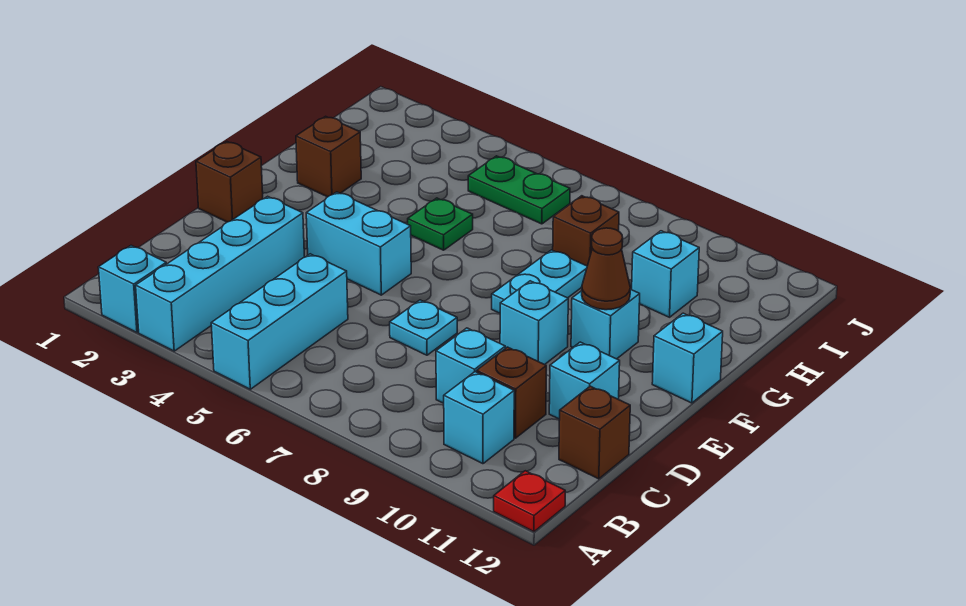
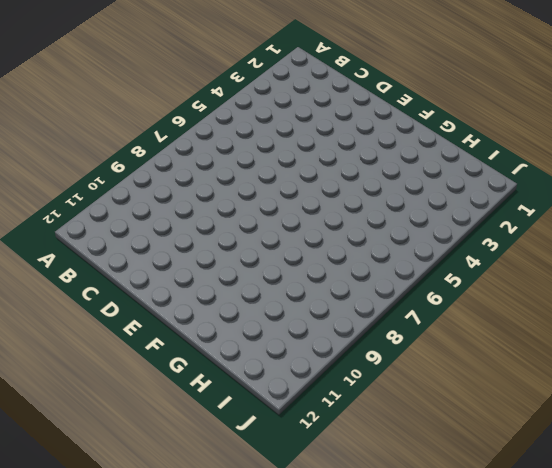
none -> cyan 1x1 brick [98,245,166,332]
none -> cyan 1x4 brick [136,196,304,351]
none -> cyan 1x3 brick [211,254,348,389]

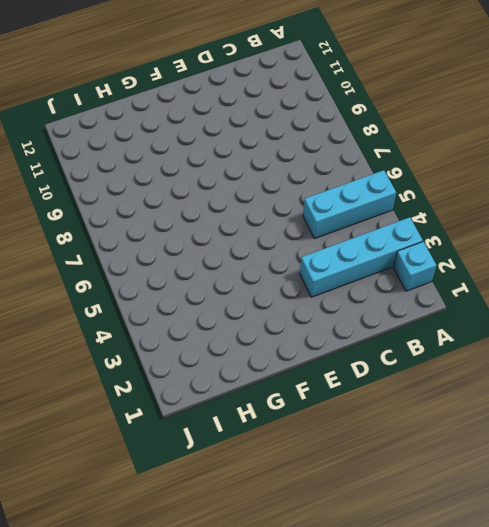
none -> red 1x1 plate [494,471,565,532]
none -> cyan 1x1 brick [444,372,514,464]
none -> cyan 1x1 brick [436,328,505,403]

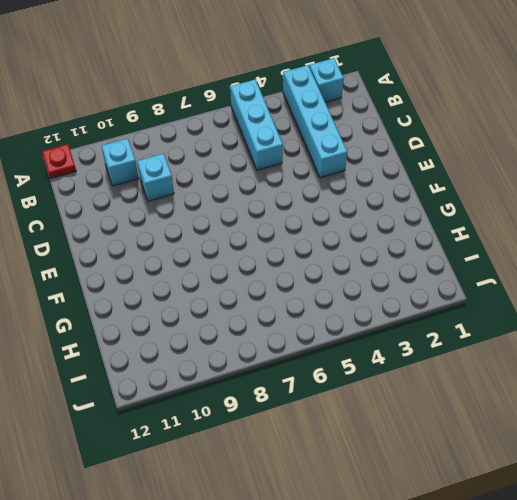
none -> brown 1x1 brick [477,347,546,438]
none -> brown 1x1 brick [559,386,630,479]
none -> cyan 1x1 plate [390,300,457,355]

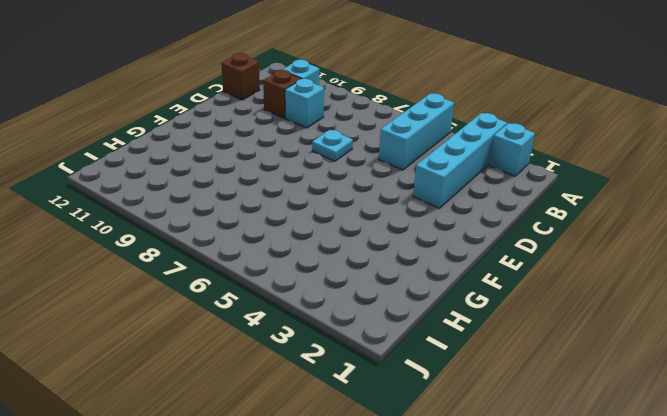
none -> red 1x1 plate [494,471,565,532]
none -> cyan 1x1 brick [549,342,620,419]
none -> brown 1x1 brick [196,141,263,222]

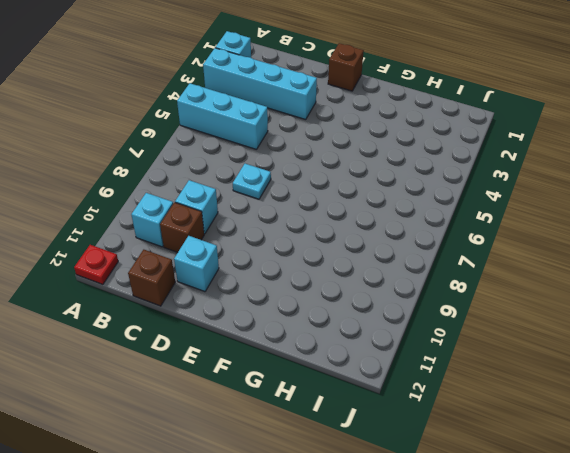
none -> cyan 1x2 brick [306,192,411,295]
none -> cyan 1x1 brick [500,281,568,365]
none -> cyan 1x2 plate [492,250,587,313]

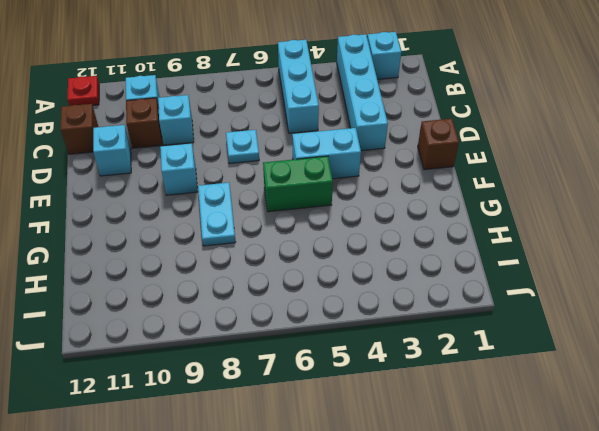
green 1x2 brick [263,156,333,212] -> none
none -> cyan 1x1 brick [571,289,640,359]
none -> cyan 1x1 brick [652,313,723,403]
none -> brown 1x1 brick [296,116,361,197]

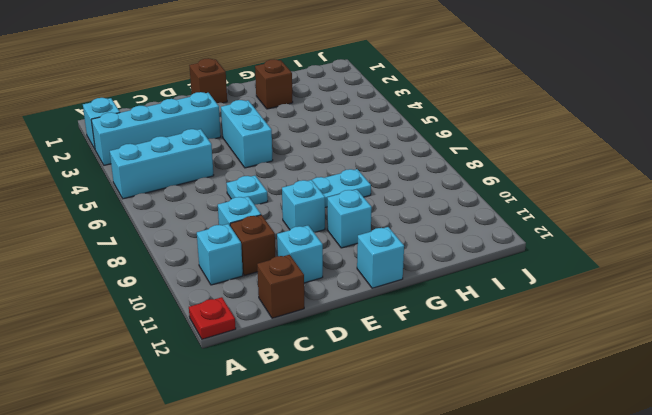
none -> green 1x1 plate [408,198,473,250]
none -> brown 1x1 brick [553,196,619,266]
none -> cyan 1x1 brick [632,231,699,317]

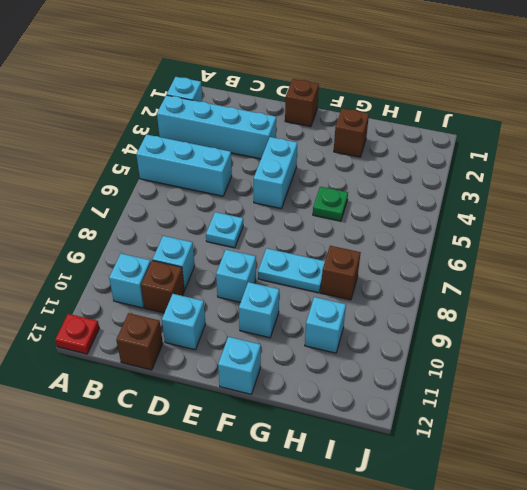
none -> green 1x2 plate [468,156,570,224]
none -> brown 1x1 cone [582,228,630,310]

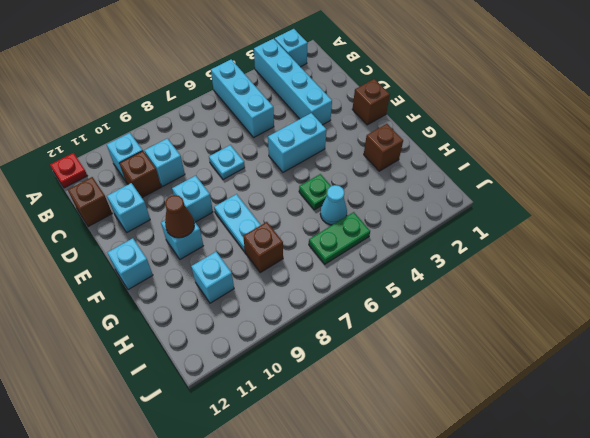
cyan 1x1 cone [320,185,347,225] -> none

